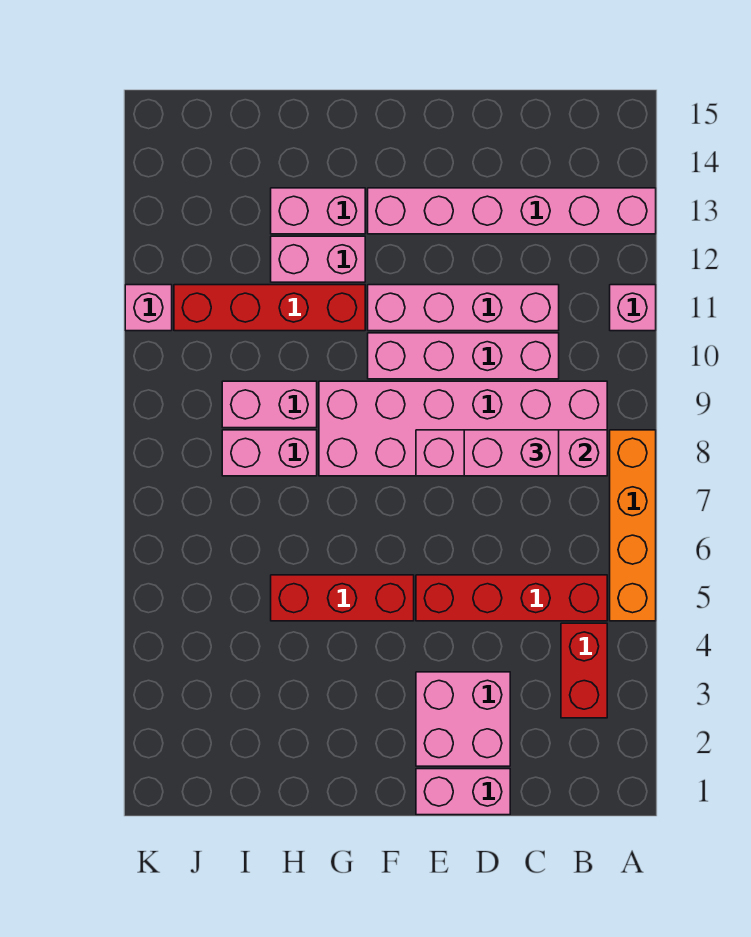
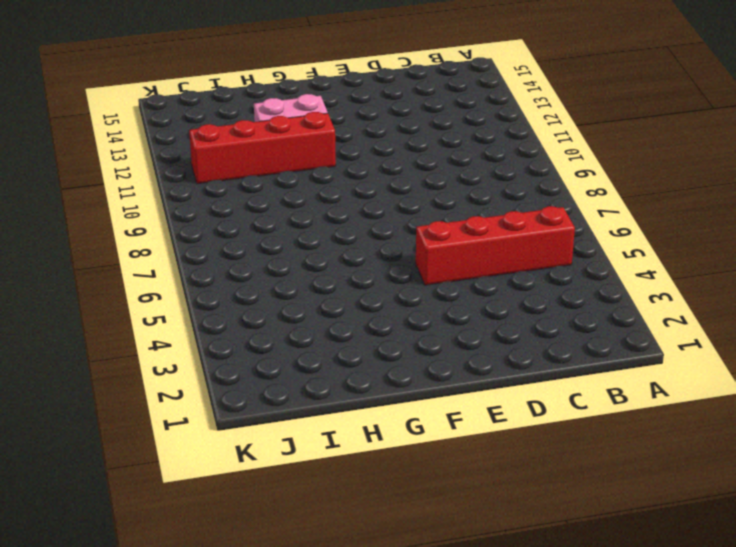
none -> orange 1x4 brick [610,430,656,621]
none -> pink 1x1 brick [610,285,656,331]
none -> pink 1x6 brick [368,188,656,234]

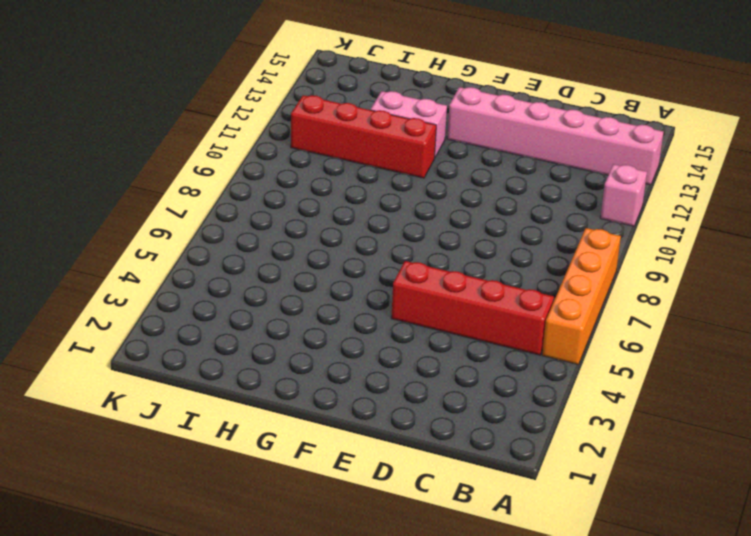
none -> red 1x2 brick [561,623,607,718]
none -> pink 2x6 brick [319,381,607,476]
none -> pink 1x4 brick [368,333,559,379]

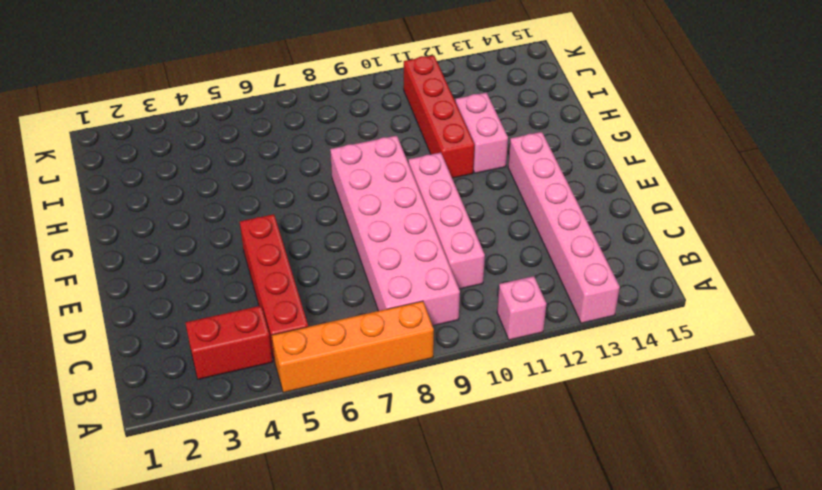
none -> pink 1x4 brick [368,285,559,331]
none -> pink 1x2 brick [416,769,510,815]
none -> pink 2x2 brick [416,672,510,766]

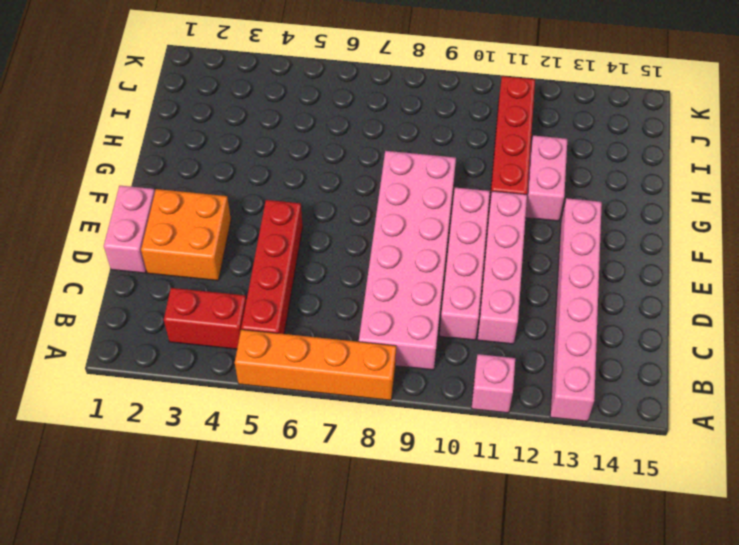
orange 2x2 brick [141,189,231,281] -> pink 2x2 brick [416,672,510,766]
none -> red 1x3 brick [271,575,414,621]
none -> pink 1x2 brick [271,188,365,234]
none -> pink 1x2 brick [222,430,317,476]

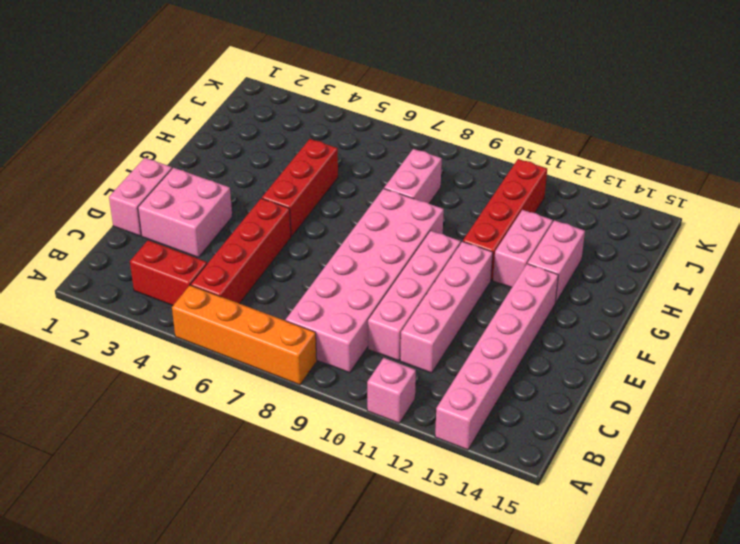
none -> pink 1x2 brick [222,381,317,428]
none -> pink 1x1 brick [125,285,172,331]
none -> pink 1x4 brick [416,430,607,476]

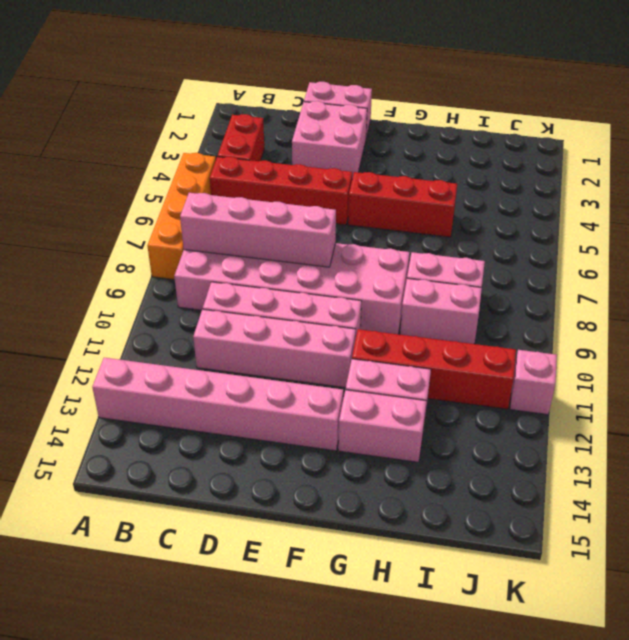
none -> pink 1x1 brick [610,285,656,331]
none -> pink 1x2 brick [464,430,559,476]

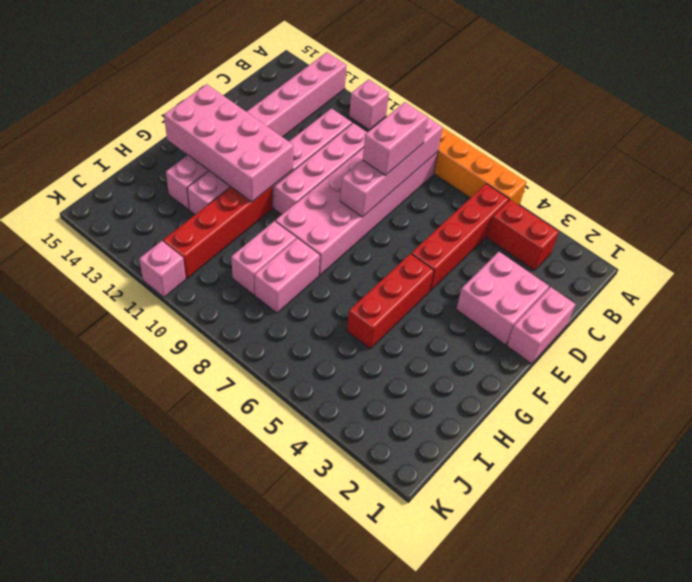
pink 2x4 brick [164,84,293,202] -> none

